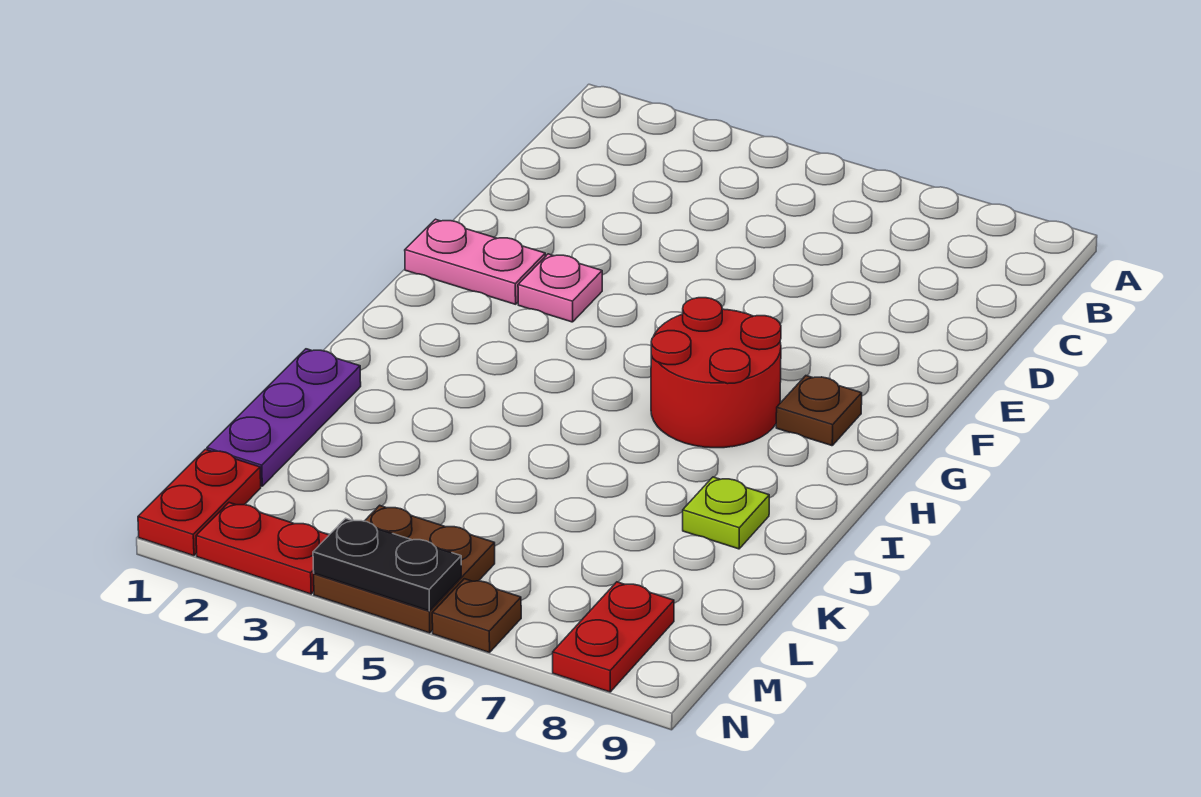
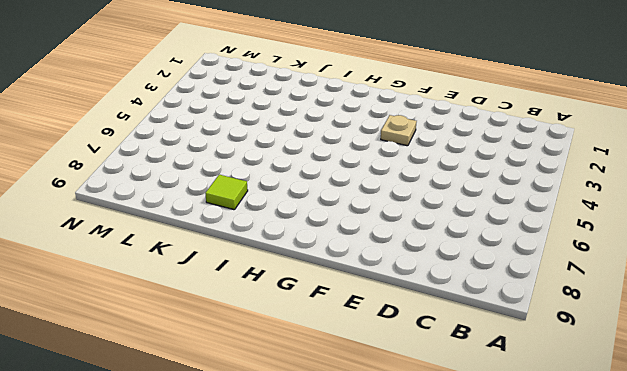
tan 1x1 plate [381,115,417,146] -> pink 1x1 plate [518,254,602,322]
lime 1x1 tile [205,175,248,210] -> lime 1x1 plate [683,477,769,549]
none -> pink 1x2 plate [405,219,545,304]
none -> red 2x2 round brick [651,298,781,448]
none -> brown 1x1 plate [776,376,862,446]

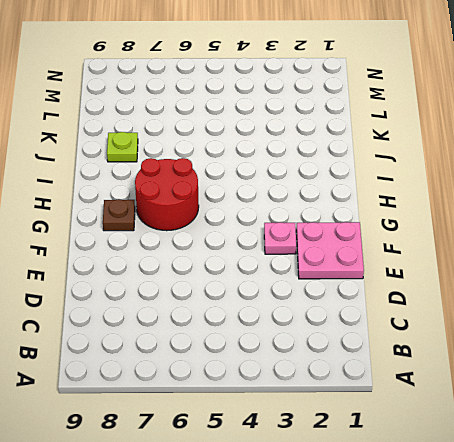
pink 2x2 plate [296,222,364,279] -> pink 1x2 plate [405,219,545,304]
none -> purple 1x3 plate [207,349,361,486]
none -> red 1x2 plate [138,449,261,556]
none -> brown 2x2 plate [314,505,495,633]

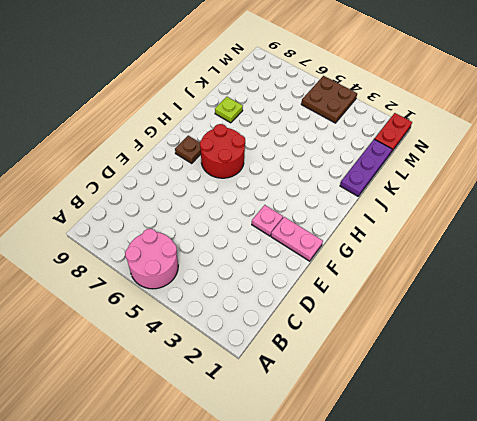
pink 2x2 round brick [125,229,178,289] -> none
none -> red 1x2 plate [553,582,674,692]
none -> red 1x2 plate [196,503,329,594]
none -> brown 1x1 plate [432,579,521,652]

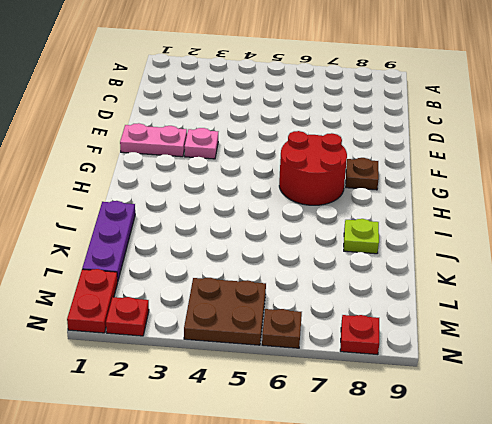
red 1x1 plate [106,297,149,336] -> red 1x2 plate [196,503,329,594]
red 1x1 plate [340,315,379,355] -> red 1x2 plate [553,582,674,692]
none -> black 1x2 plate [313,518,461,611]

